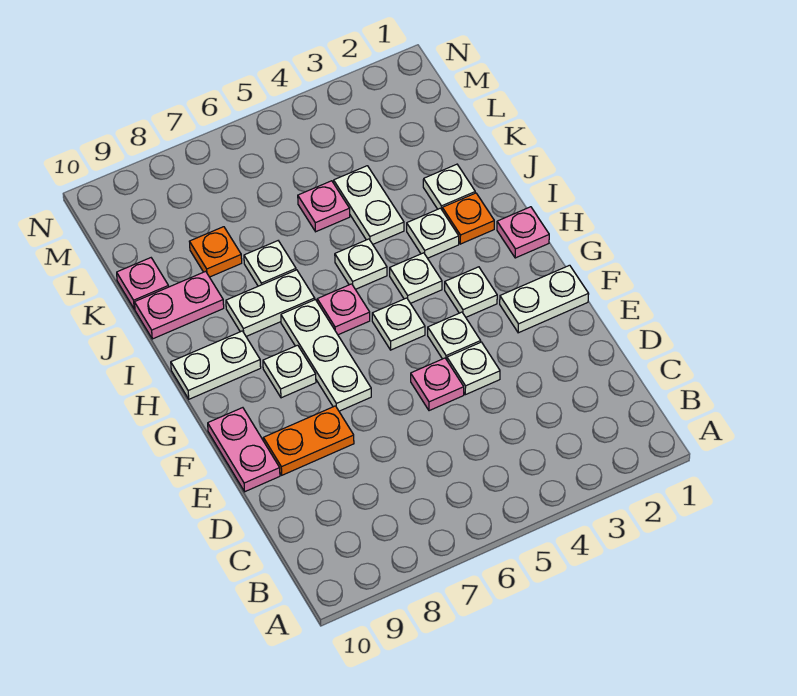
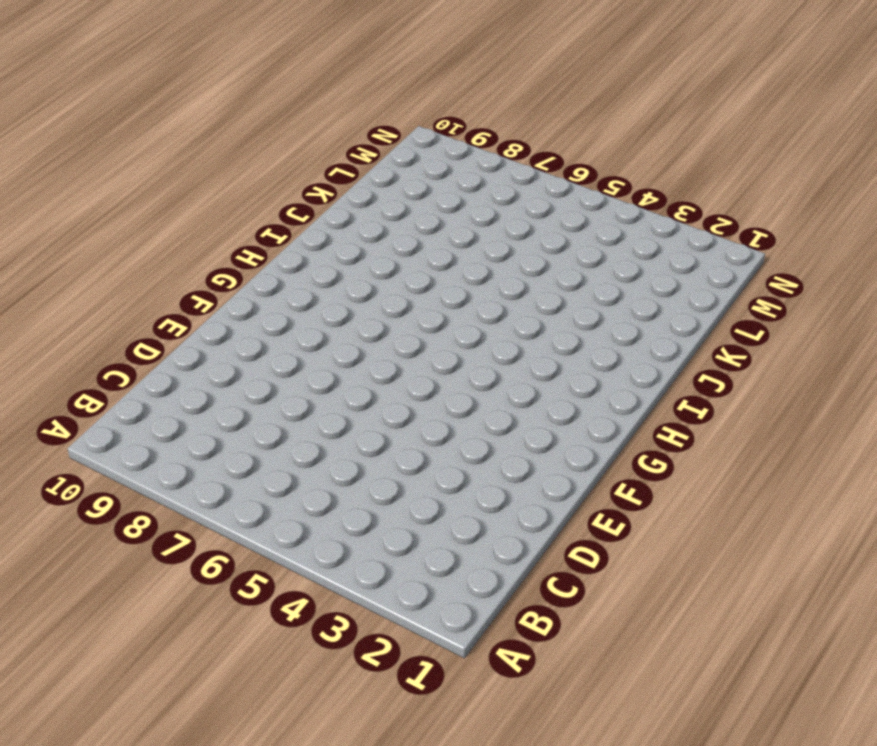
none -> white 1x1 plate [447,342,500,395]
none -> pink 1x1 plate [411,358,464,411]
none -> orange 1x2 plate [263,406,354,475]

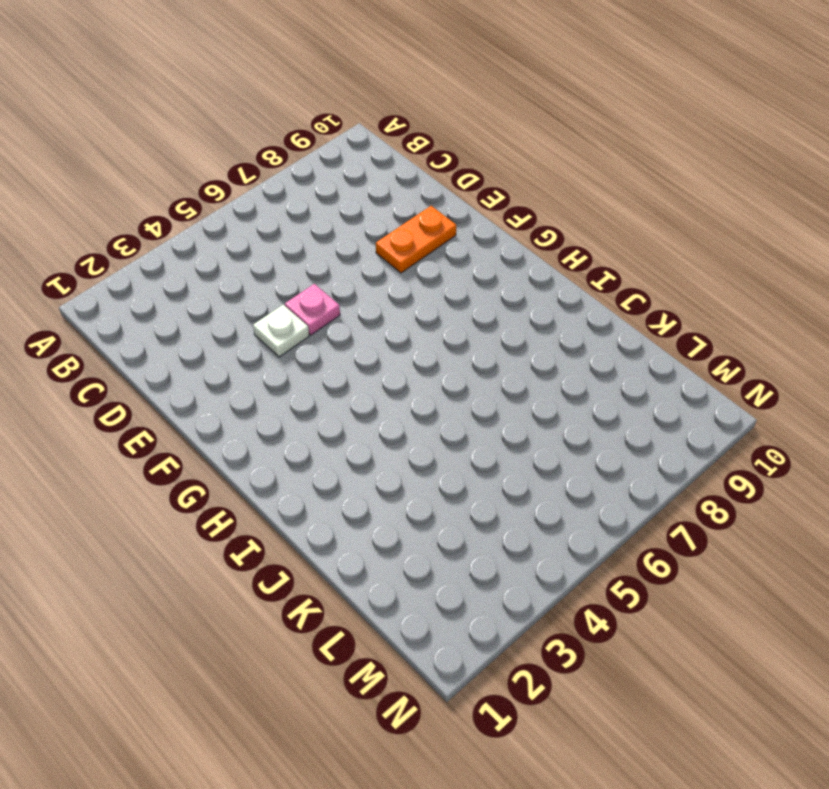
none -> pink 1x2 plate [208,408,280,492]
none -> white 1x2 plate [500,265,589,333]
none -> white 1x1 plate [428,312,481,360]

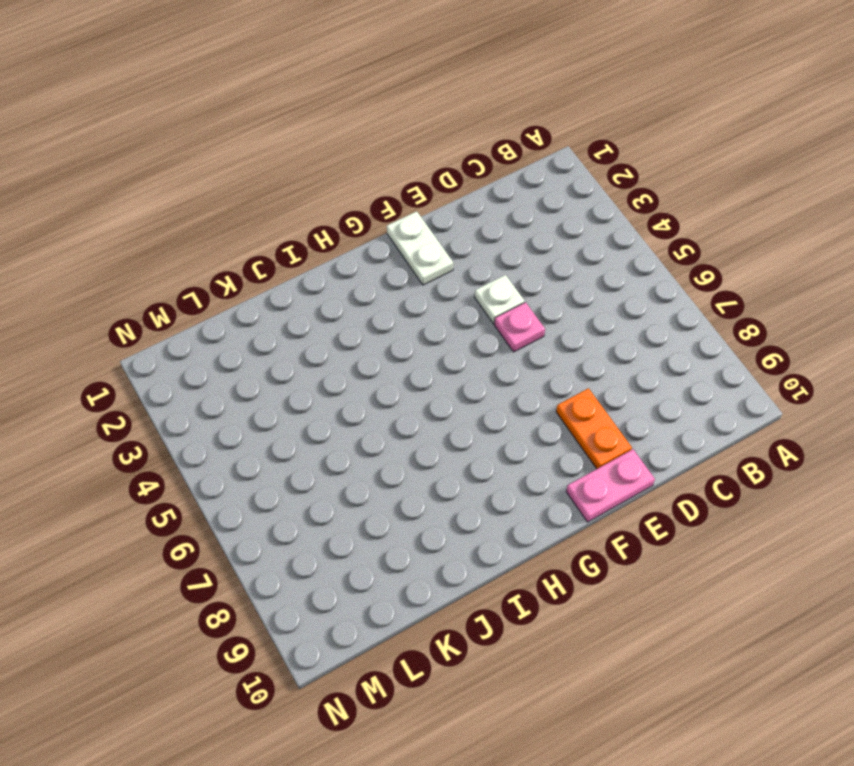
none -> white 1x1 plate [428,312,481,360]
none -> white 1x3 plate [281,300,371,411]
none -> white 1x1 plate [445,267,497,317]

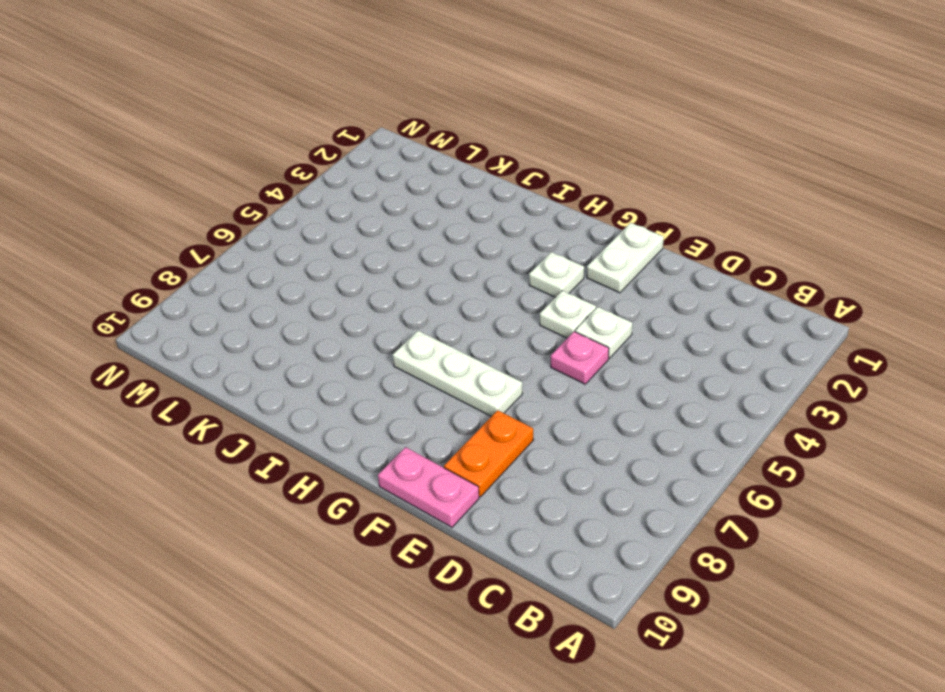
none -> white 1x1 plate [372,298,425,350]
none -> white 1x1 plate [263,345,316,398]
none -> pink 1x1 plate [497,207,549,258]

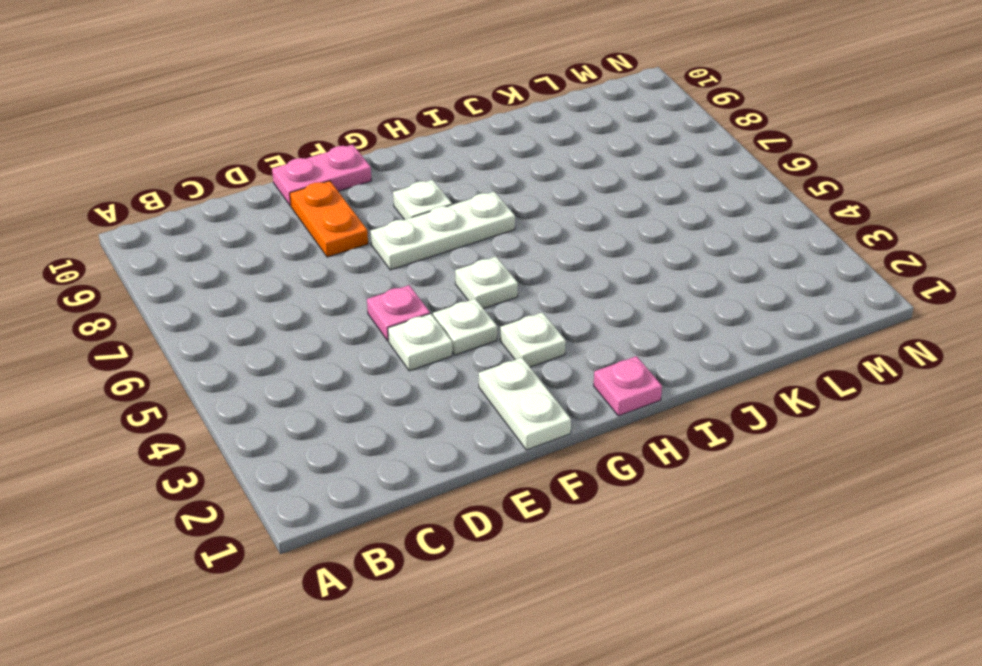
none -> white 1x1 plate [390,253,442,303]
none -> pink 1x1 plate [317,284,370,335]
none -> white 1x2 plate [171,331,261,399]

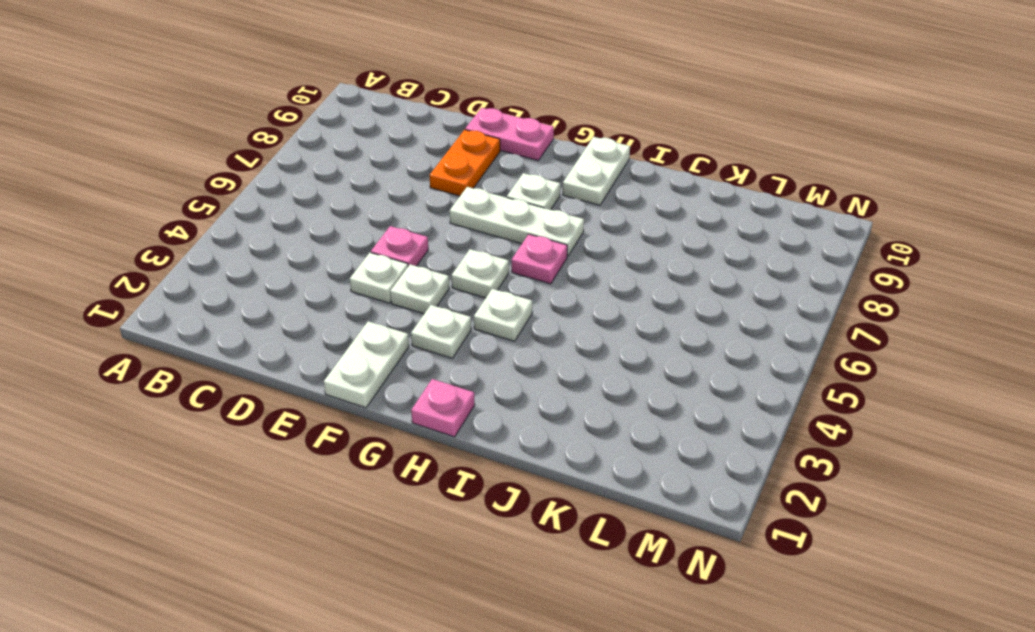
none -> orange 1x1 plate [442,193,494,244]
none -> white 1x1 plate [407,208,459,258]
none -> white 1x1 plate [335,239,387,289]

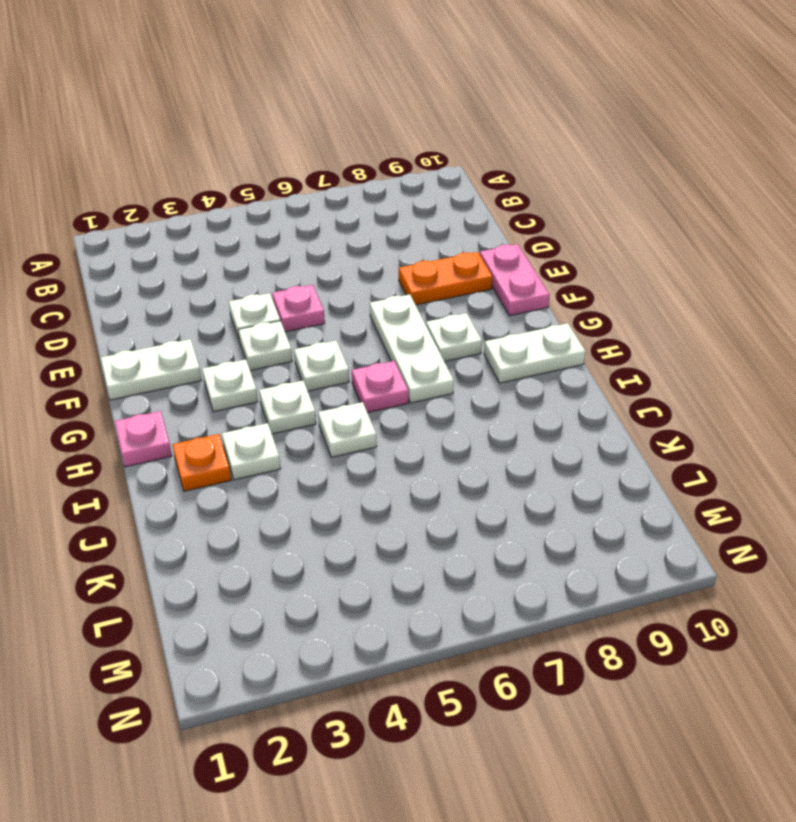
none -> white 1x2 plate [226,270,315,336]
none -> white 1x1 plate [423,164,475,209]
none -> white 1x2 plate [334,166,404,244]

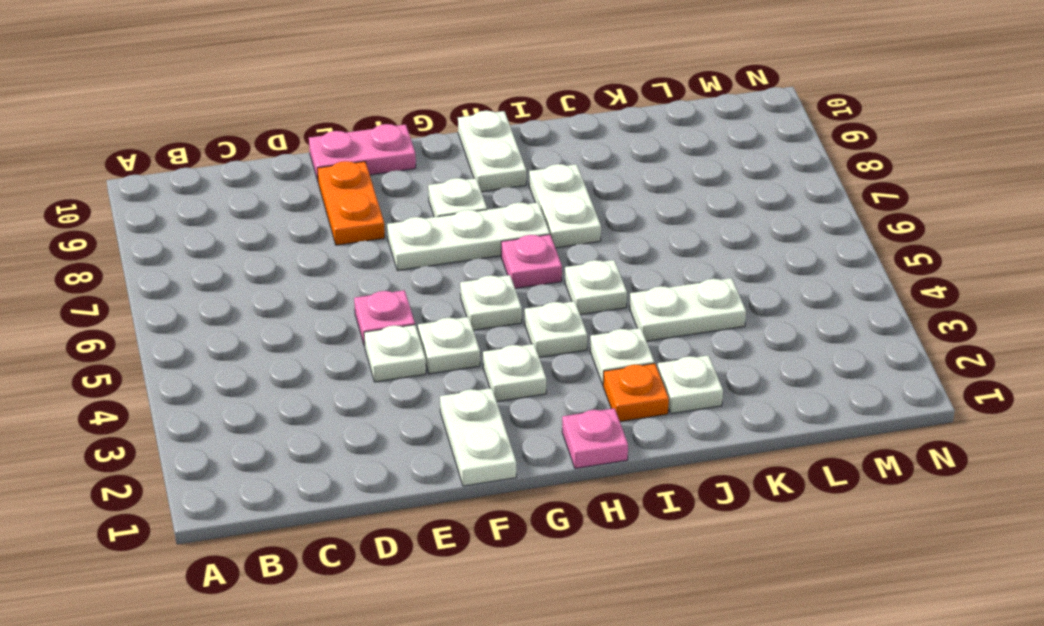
none -> white 1x1 plate [244,241,296,286]
none -> pink 1x2 plate [134,271,224,339]
none -> pink 1x1 plate [298,181,350,232]

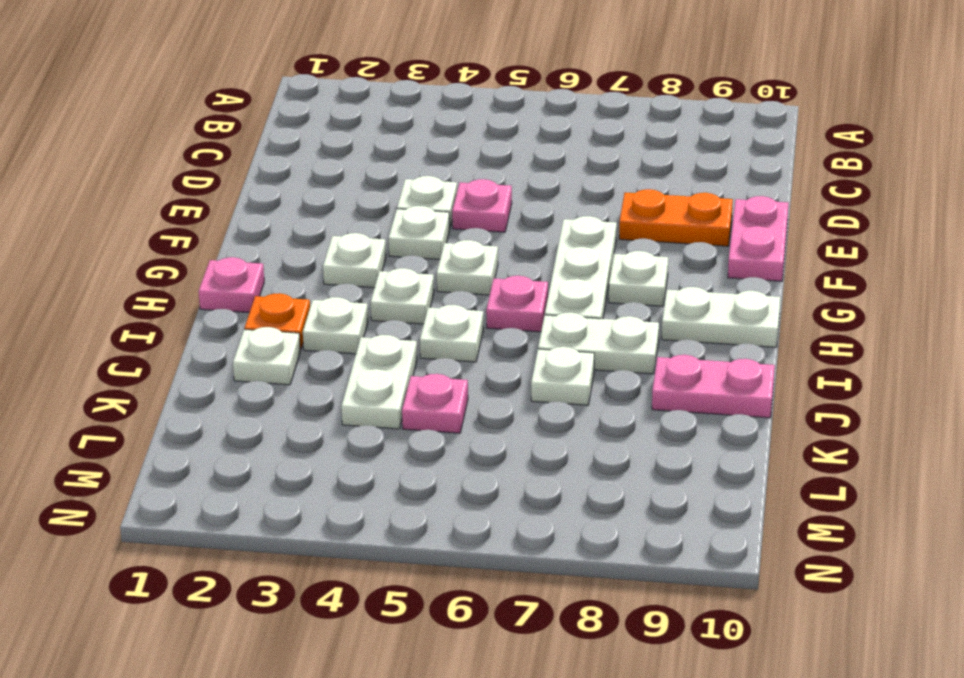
none -> white 1x2 plate [500,265,589,333]
none -> orange 1x1 plate [189,227,242,277]
none -> pink 1x1 plate [117,258,169,309]

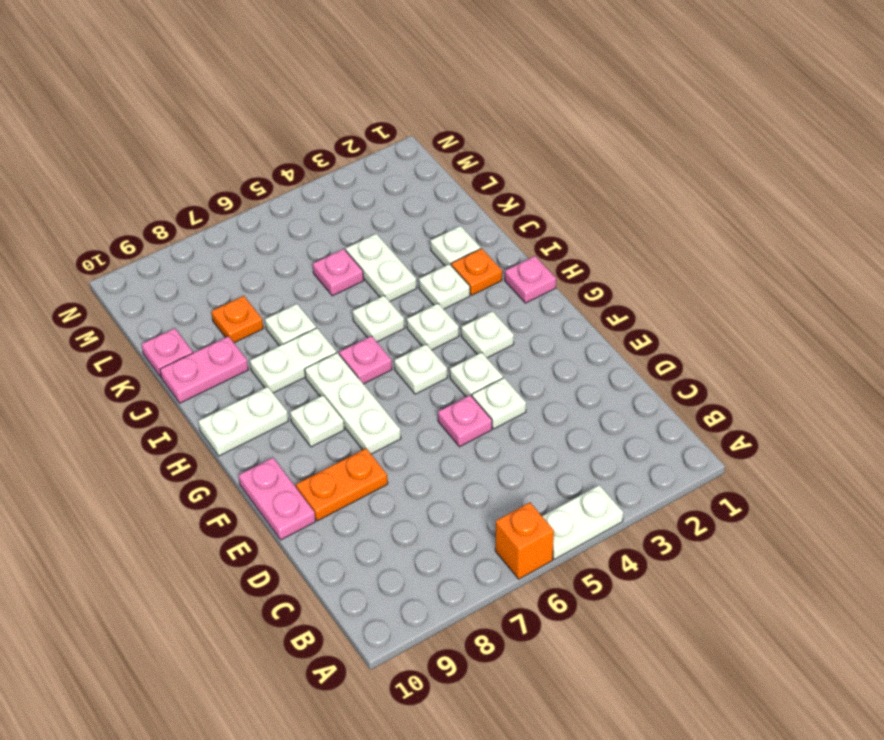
white 1x2 plate [542,485,623,559] -> white 1x2 plate moved to [500,265,589,333]
orange 1x1 brick [495,503,554,579] -> none

